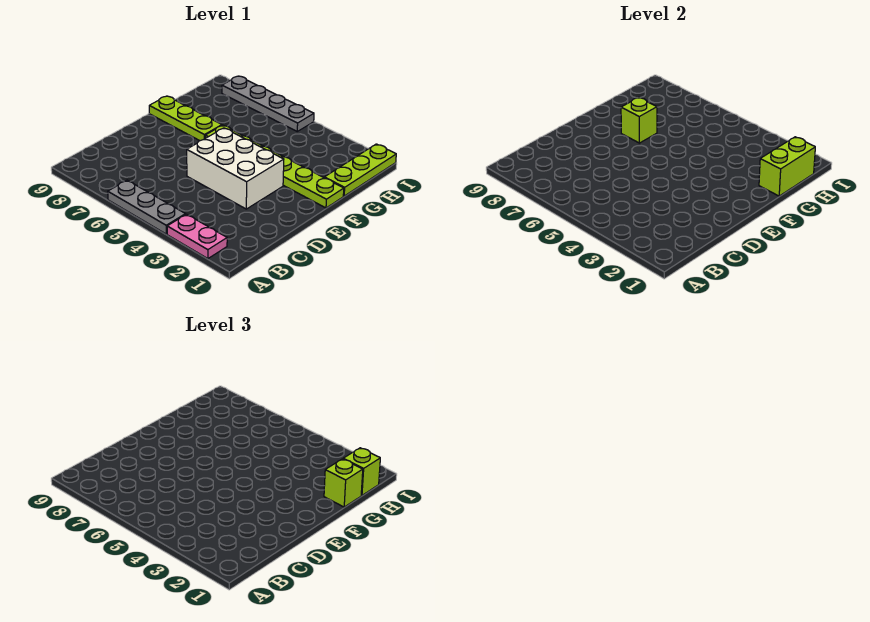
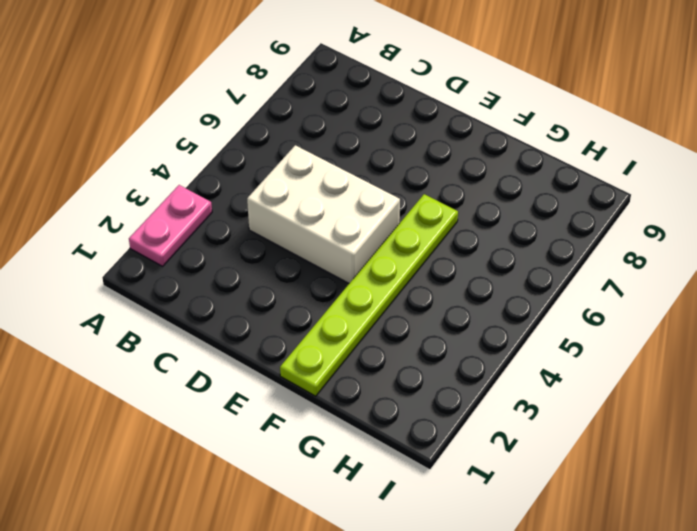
white 2x3 brick [247,145,400,283] -> white 2x3 brick turned to [187,128,284,209]
none -> grey 1x3 plate [108,180,186,234]
none -> lime 1x3 plate [149,96,222,141]

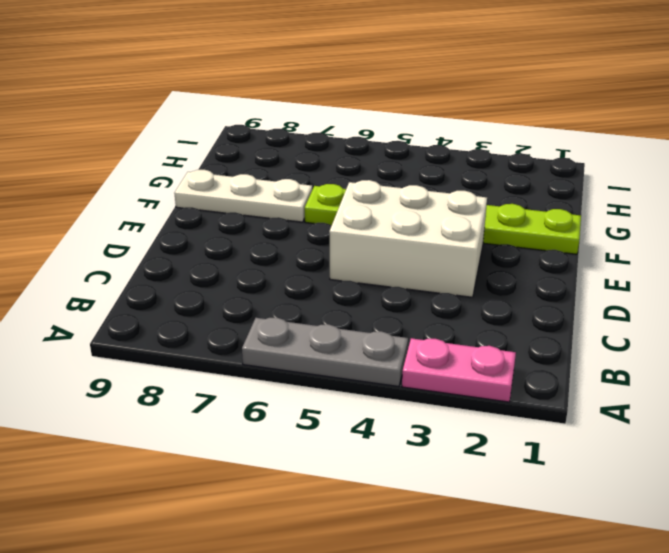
white 1x3 plate [174,170,312,222] -> lime 1x3 plate [149,96,222,141]
none -> lime 1x3 plate [324,144,396,196]
none -> grey 1x4 plate [222,76,314,131]

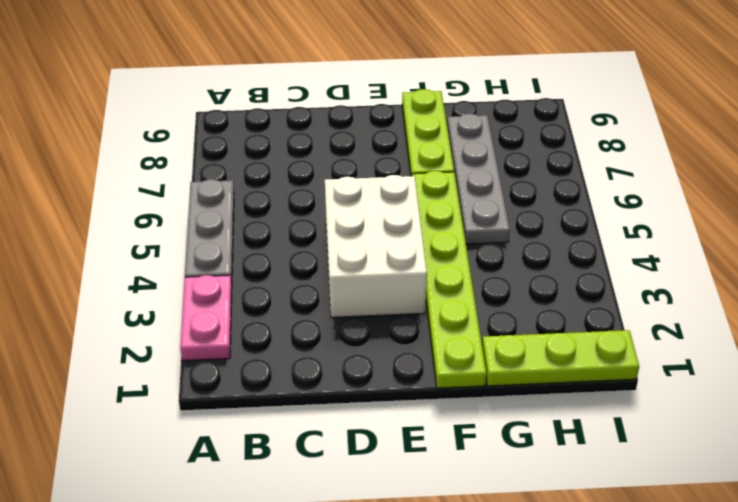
grey 1x4 plate [447,114,510,244] -> grey 1x4 plate moved to [222,76,314,131]
none -> lime 1x1 brick [621,97,657,143]
none -> lime 1x2 brick [759,137,815,196]

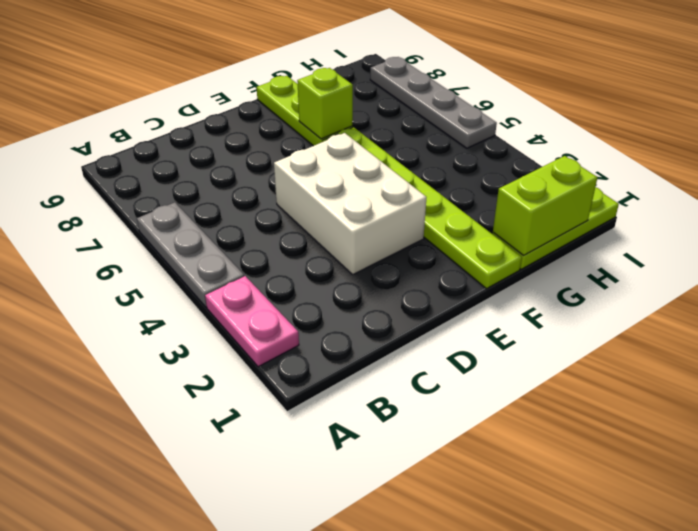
none -> lime 1x1 brick [324,459,363,507]
none -> lime 1x1 brick [343,448,380,495]

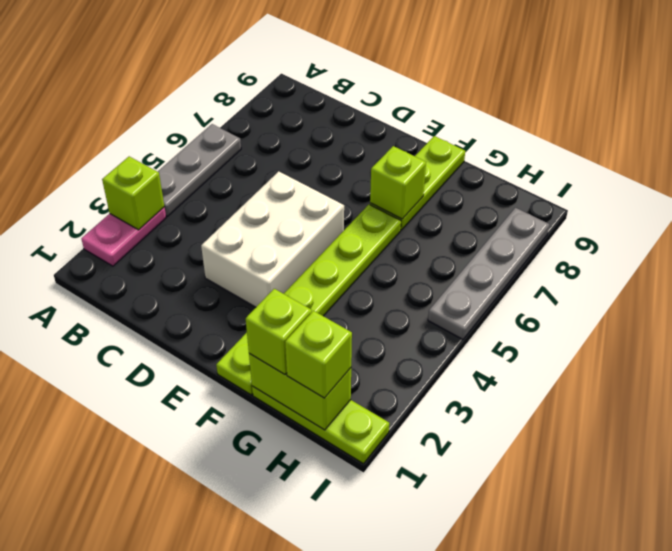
lime 1x1 brick [102,156,164,230] -> none

